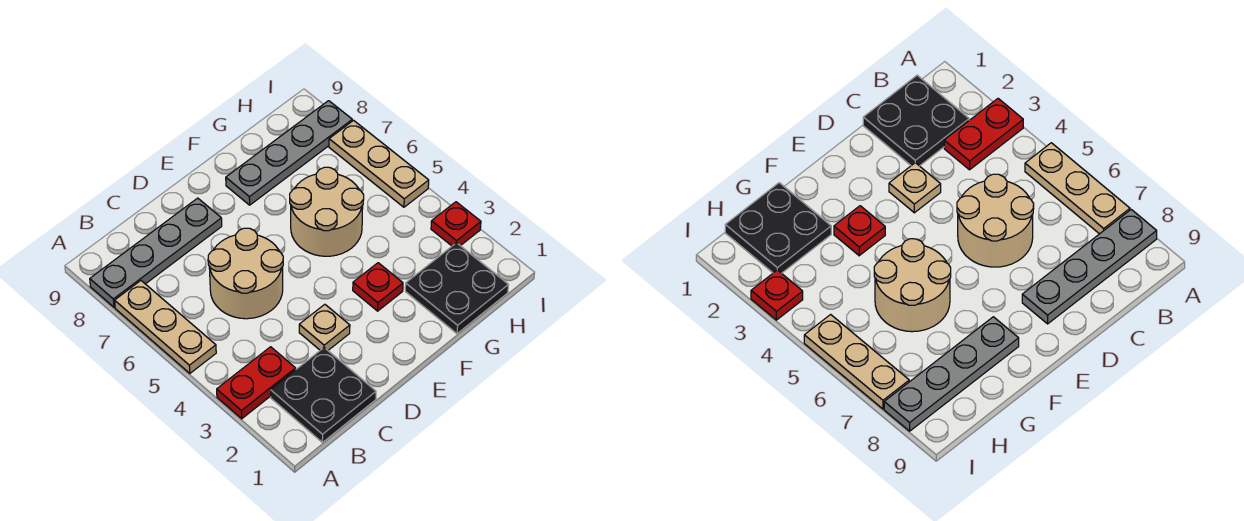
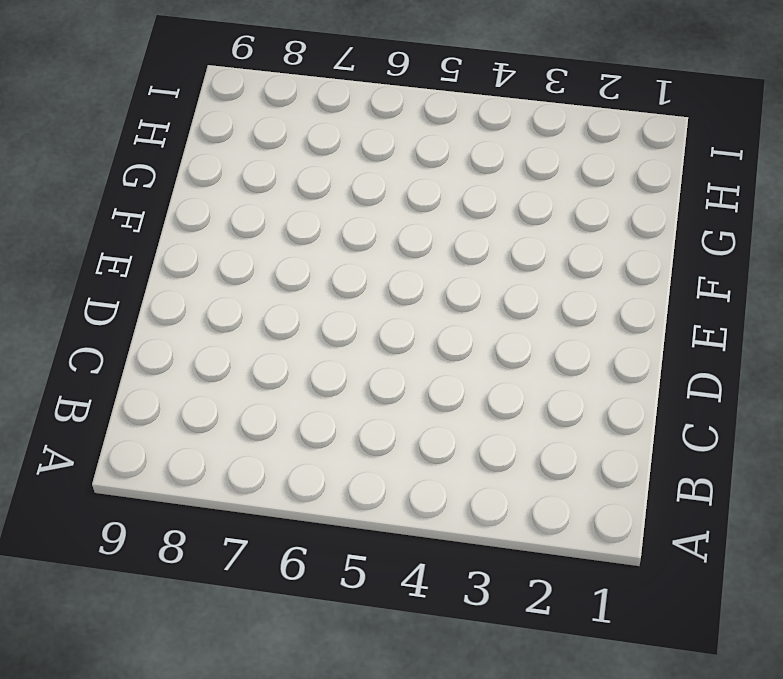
none -> red 1x2 plate [217,347,296,419]
none -> tan 1x3 plate [115,281,216,373]
none -> grey 1x4 plate [90,198,222,307]

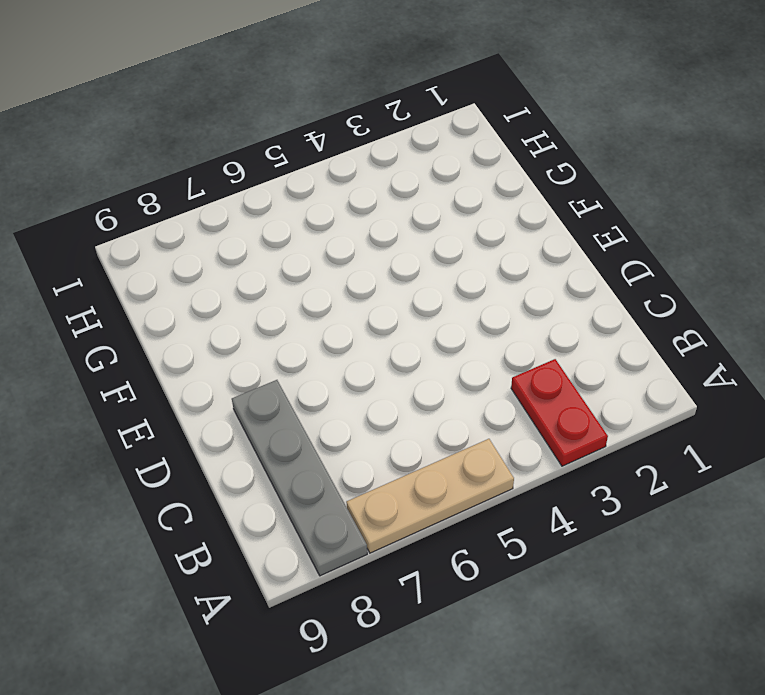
none -> black 2x2 plate [271,348,376,442]
none -> tan 2x2 round brick [208,228,283,319]
none -> tan 1x1 plate [299,304,350,350]

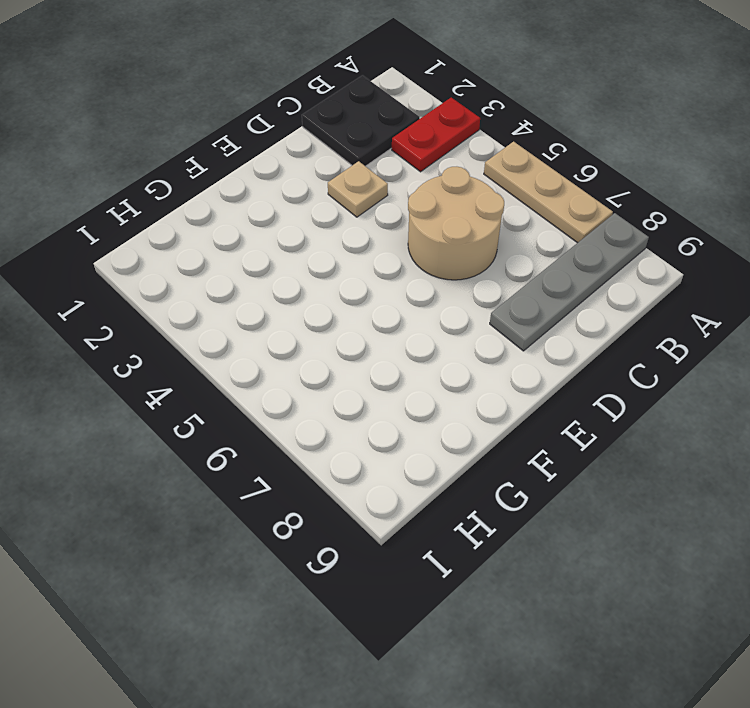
none -> red 1x1 plate [353,263,403,311]
none -> tan 2x2 round brick [290,167,364,256]
none -> grey 1x4 plate [226,101,352,205]

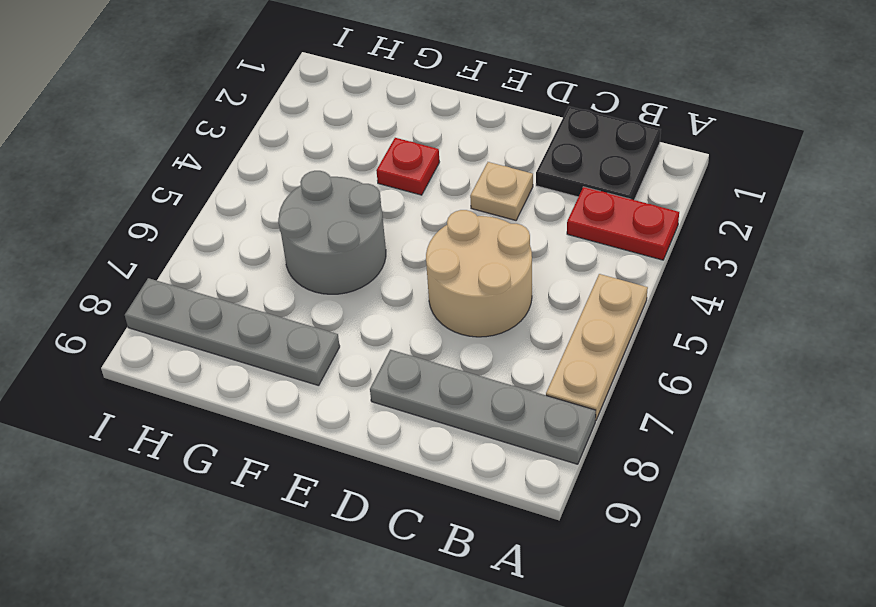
grey 2x2 round brick [278,171,386,294] -> tan 2x2 round brick [290,167,364,256]
none -> black 2x2 plate [405,243,508,334]
none -> red 1x1 plate [431,202,481,246]
none -> tan 1x3 plate [329,120,429,207]

